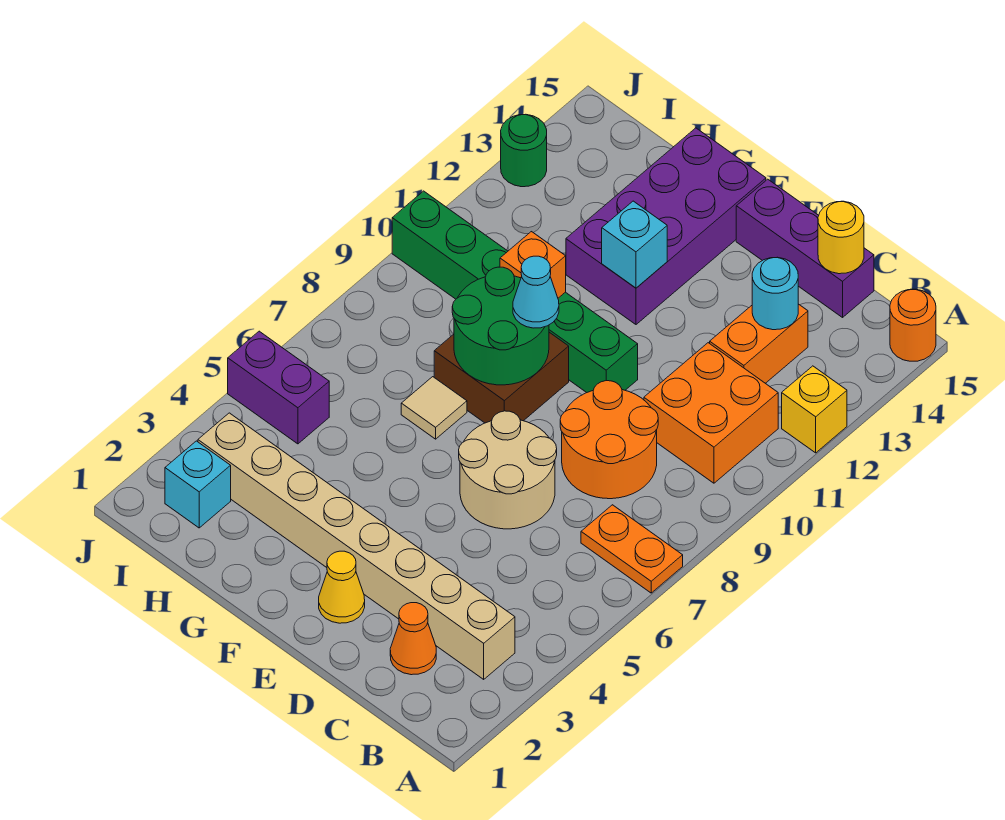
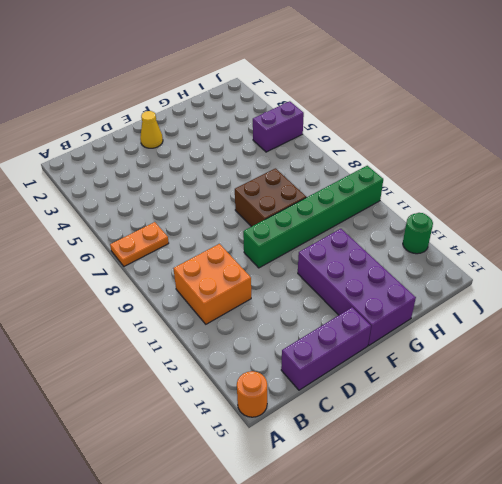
none -> yellow 1x1 brick [782,366,847,453]
none -> tan 1x8 brick [198,413,515,679]
none -> orange 1x1 cone [390,603,436,675]

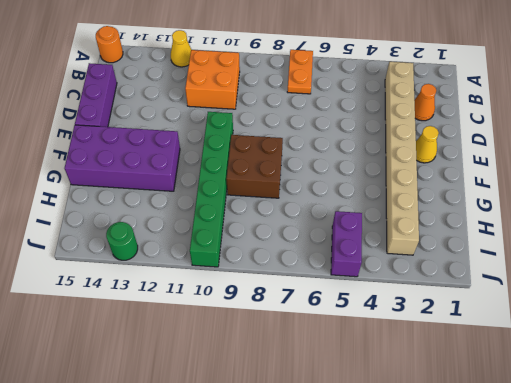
yellow 1x1 cone [171,30,192,67] -> yellow 1x1 brick [782,366,847,453]
none -> orange 2x2 round brick [560,381,658,499]
none -> orange 1x2 brick [710,304,808,383]
none -> tan 2x2 round brick [459,411,557,529]

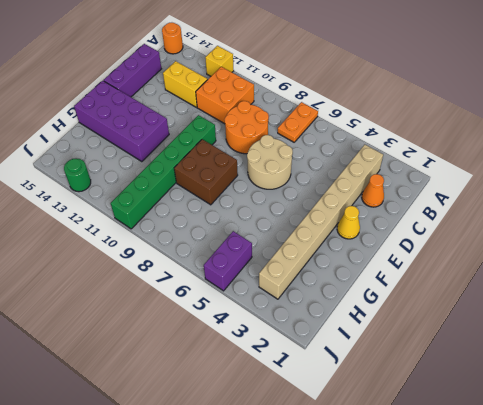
yellow 1x2 brick [163,61,208,107] -> orange 1x2 brick [710,304,808,383]
none -> tan 1x1 tile [401,377,467,439]
none -> cyan 1x1 brick [165,441,231,528]
none -> cyan 1x1 round brick [752,257,798,330]

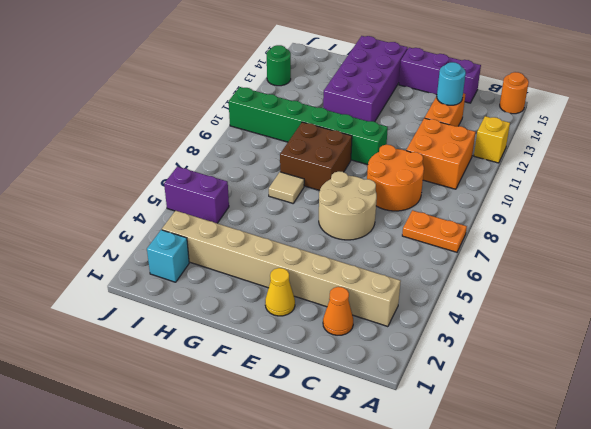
none -> yellow 1x1 round brick [818,201,864,274]
none -> green 2x2 round brick [452,267,549,385]
none -> cyan 1x1 brick [602,201,667,288]

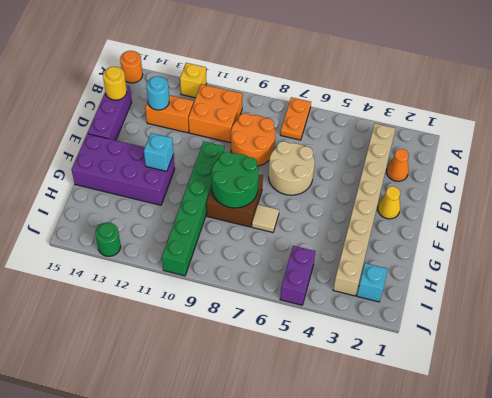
none -> orange 1x1 brick [500,232,566,298]
none -> cyan 1x1 cone [513,256,559,328]

